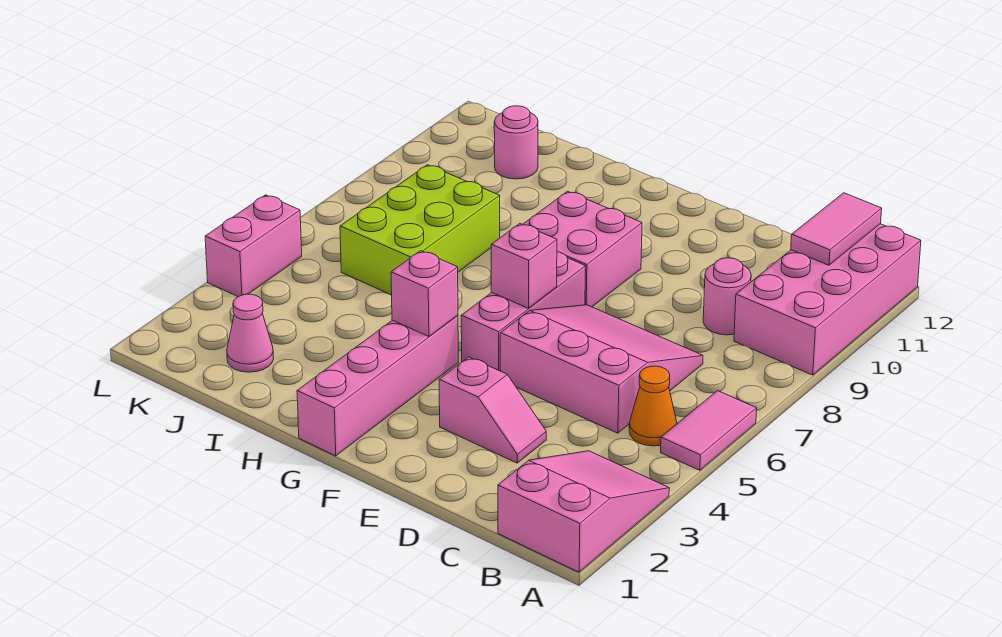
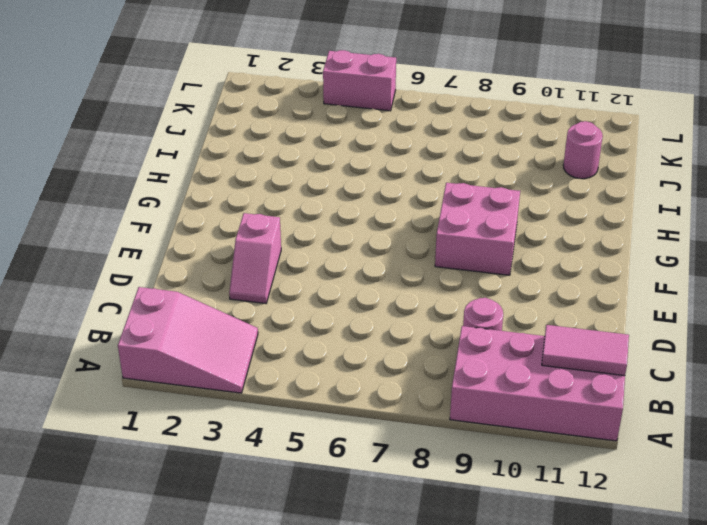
none -> pink 1x2 tile [661,391,757,470]
none -> orange 1x1 cone [629,366,677,446]
none -> pink 3x3 slope [500,305,703,433]

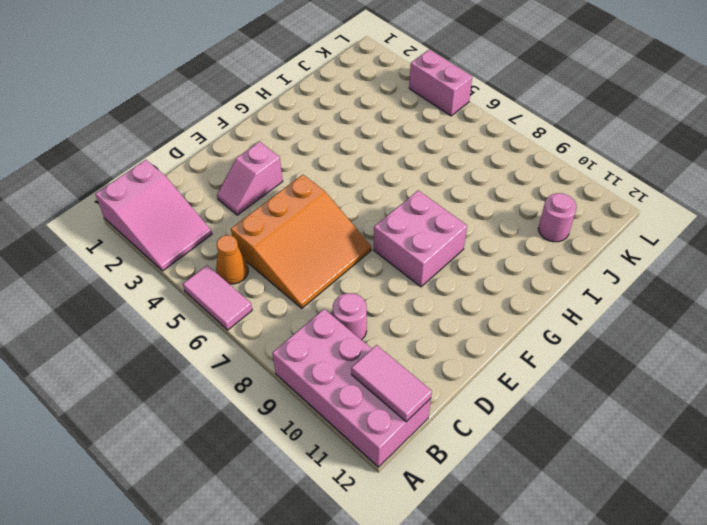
orange 3x3 slope [231,175,371,308] -> pink 3x3 slope [500,305,703,433]
none -> pink 1x3 brick [461,252,586,371]
none -> pink 1x4 brick [297,315,458,456]
none -> lime 2x3 brick [340,165,500,295]

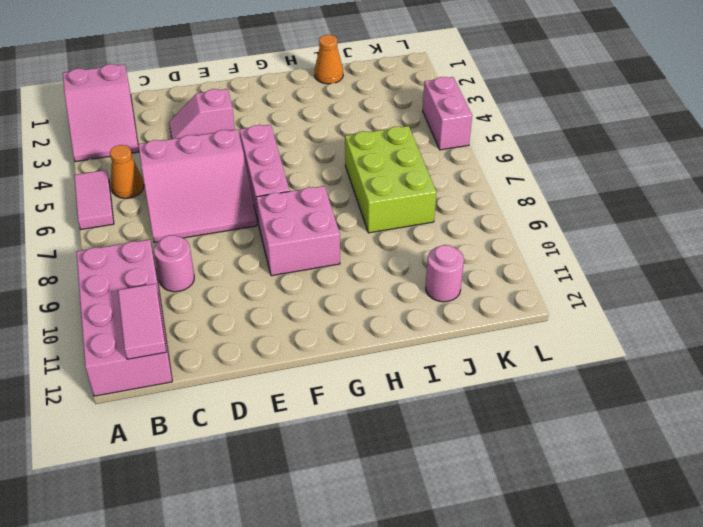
orange 1x1 cone [315,35,343,84] -> none
none -> pink 1x4 brick [297,315,458,456]
none -> pink 1x1 cone [227,294,274,372]
none -> pink 1x1 brick [491,224,557,308]

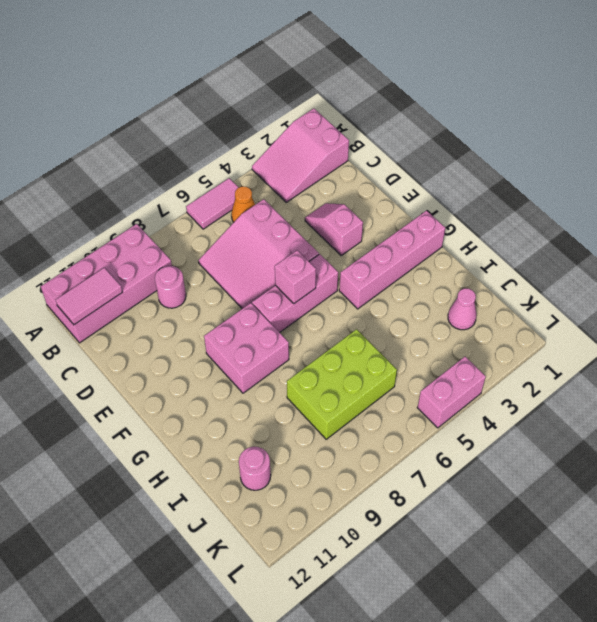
none -> pink 1x1 brick [391,251,458,337]

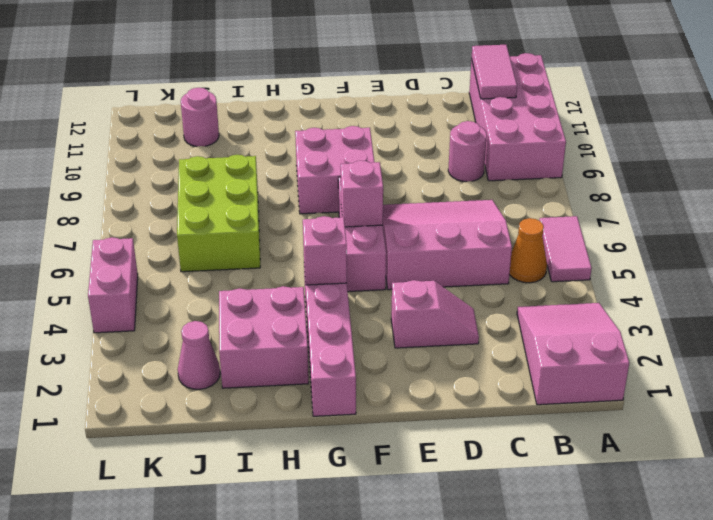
pink 2x2 brick [219,286,309,388] -> none

